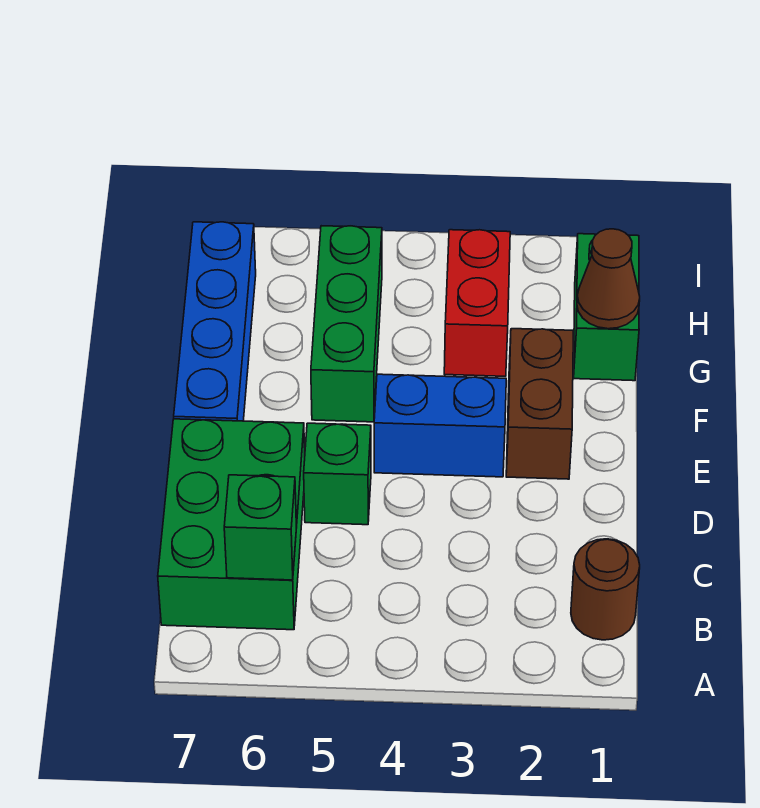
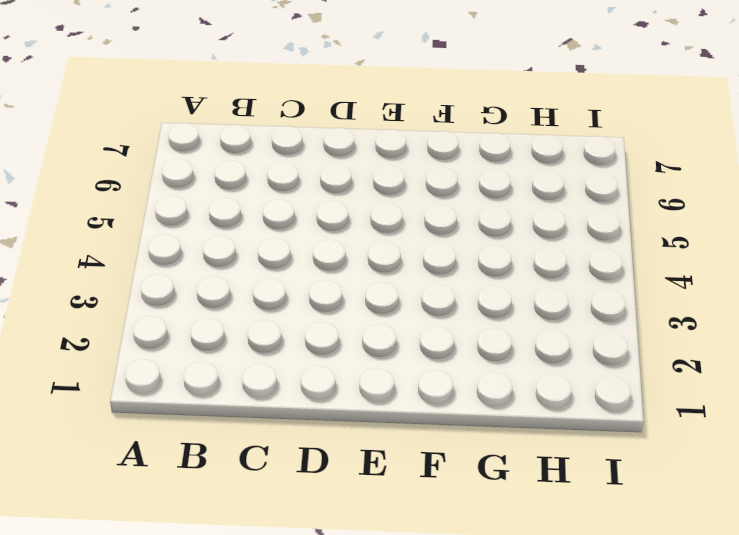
none -> brown 1x1 round brick [571,539,640,640]
none -> green 2x3 brick [158,419,305,630]

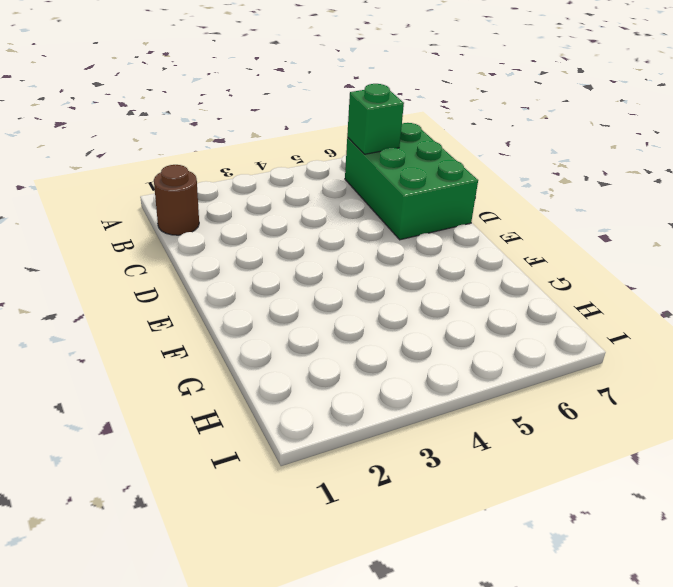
none -> green 1x1 brick [304,423,371,525]
none -> brown 1x2 brick [506,329,573,479]

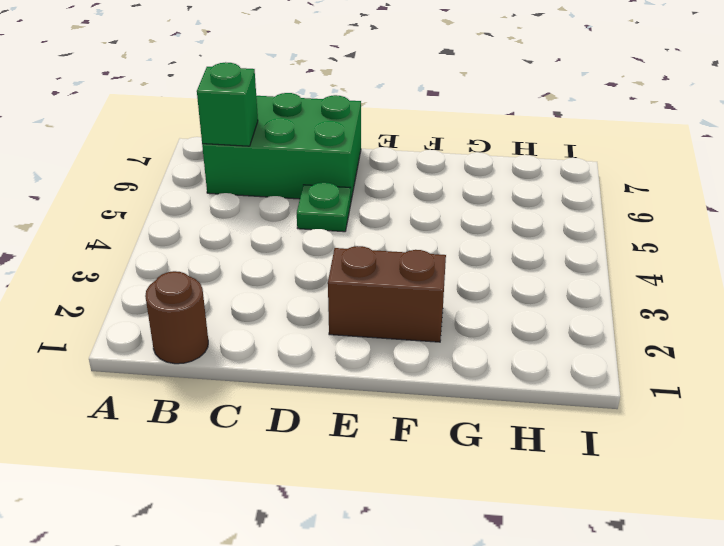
green 1x1 plate [297,182,351,232] -> green 1x1 brick [304,423,371,525]
none -> blue 1x2 brick [374,374,506,477]
none -> blue 1x4 brick [174,222,256,421]

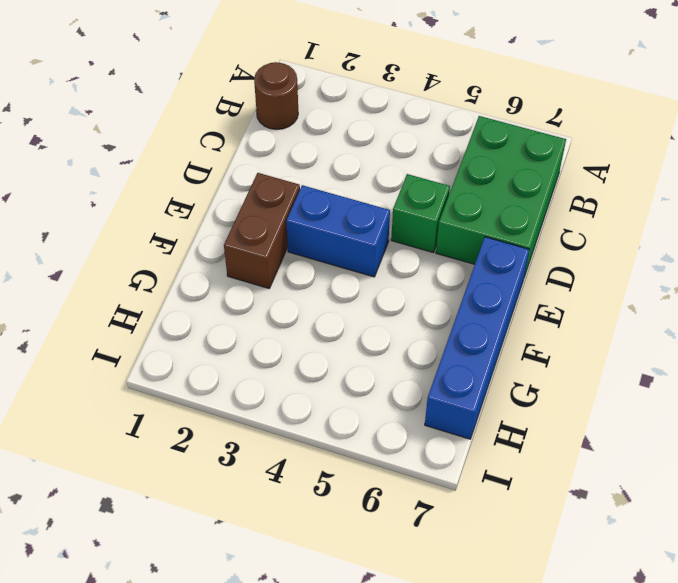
none -> green 1x3 brick [311,226,382,422]
none -> green 1x2 brick [574,234,639,381]

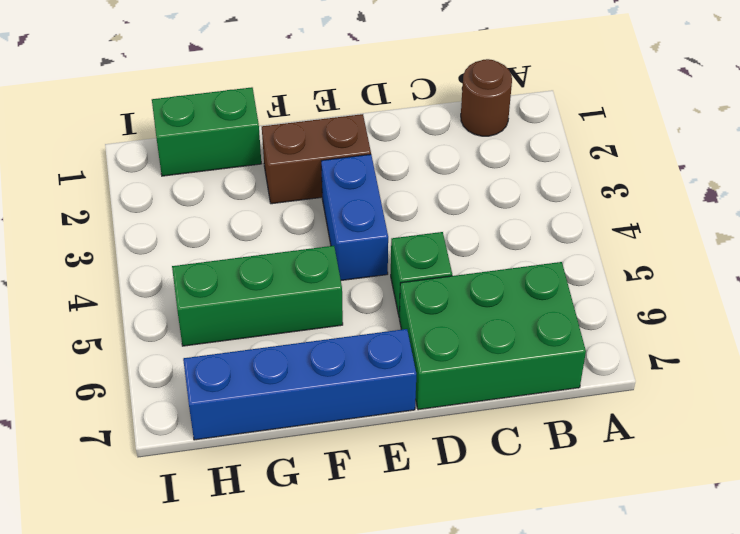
none -> red 1x2 brick [444,230,510,376]
none -> green 1x1 brick [224,475,296,580]

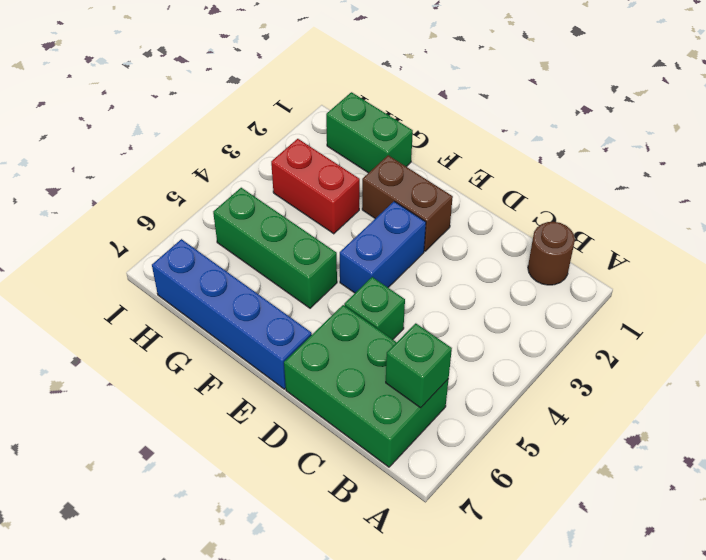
none -> brown 1x1 cone [577,229,640,329]

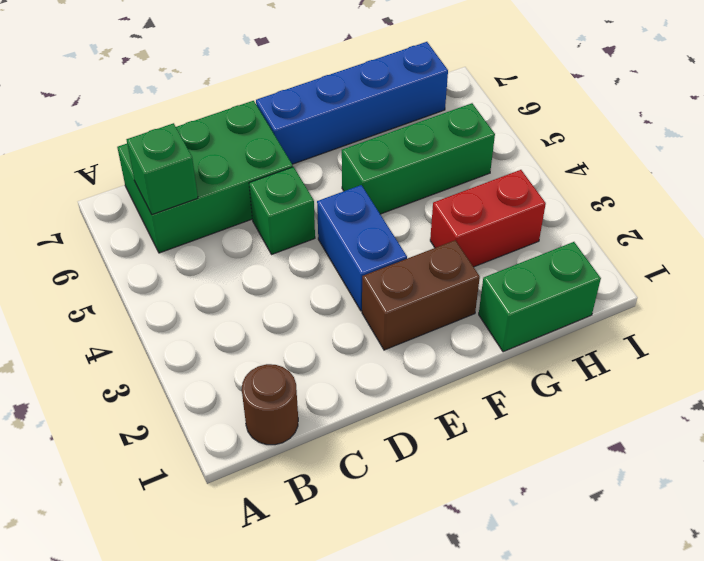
none -> brown 1x1 cone [577,229,640,329]

